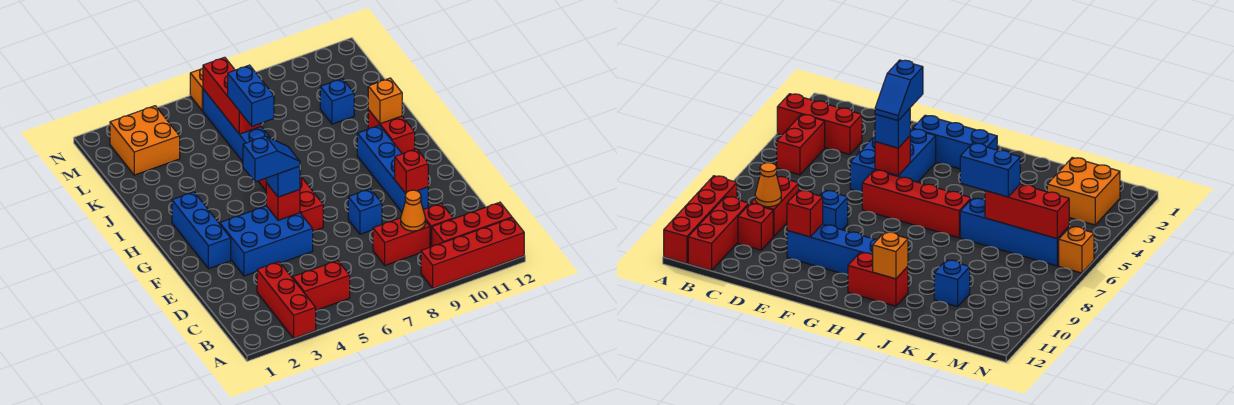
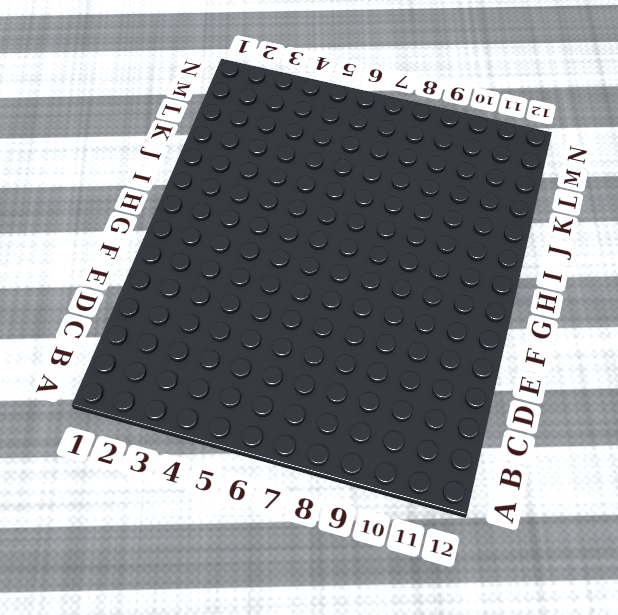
none -> red 1x3 brick [257,262,316,338]
none -> red 1x4 brick [421,218,524,288]
none -> red 1x2 brick [293,261,350,310]

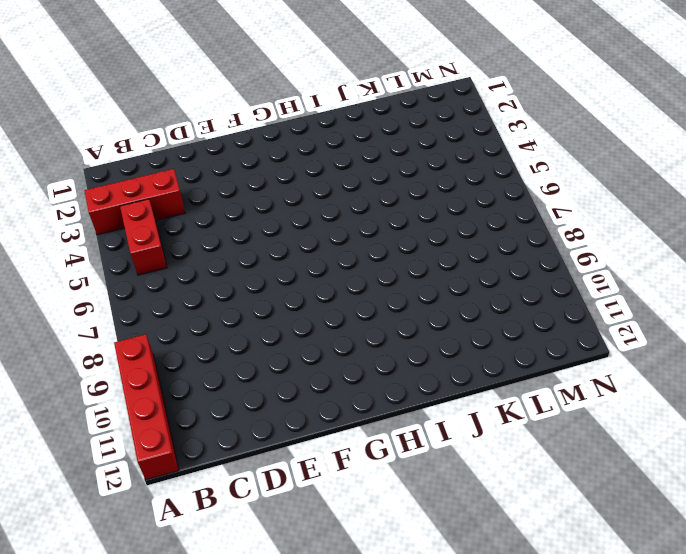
none -> red 1x3 brick [432,202,512,246]
none -> red 1x2 brick [373,218,430,265]
none -> red 1x1 brick [423,203,453,247]

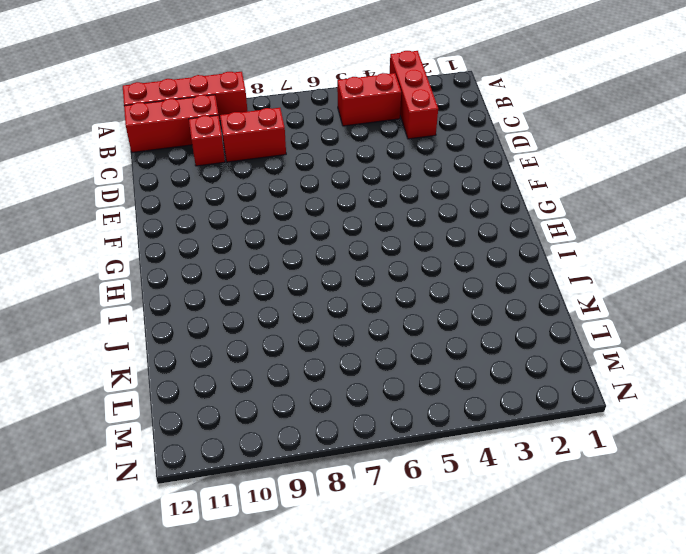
none -> blue 2x3 brick [220,206,313,276]
none -> blue 1x1 brick [348,189,382,234]
none -> blue 1x4 brick [357,125,428,212]

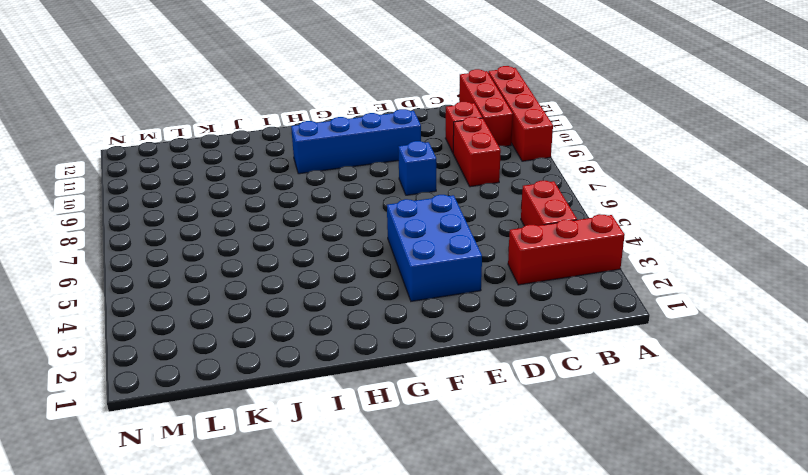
none -> blue 1x3 brick [172,192,231,269]
none -> red 1x4 brick [258,176,323,231]
none -> red 1x2 brick [368,110,415,154]

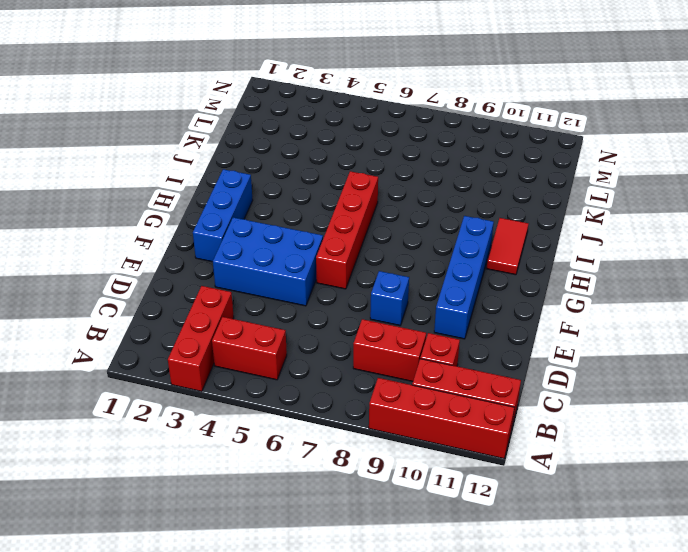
red 1x2 tile [486,218,528,275] -> red 1x2 brick [368,110,415,154]
none -> blue 1x4 brick [203,89,270,162]
none -> blue 1x1 brick [320,79,354,124]
none -> orange 2x2 brick [110,106,180,175]

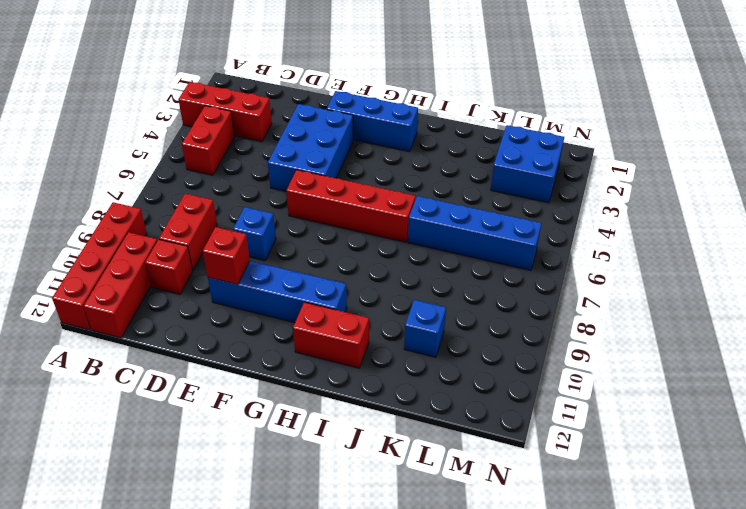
blue 2x2 brick [491,125,564,203] -> orange 2x2 brick [110,106,180,175]
none -> orange 1x1 brick [190,68,203,111]
none -> orange 1x1 cone [401,190,426,231]
none -> red 1x1 brick [266,183,300,220]

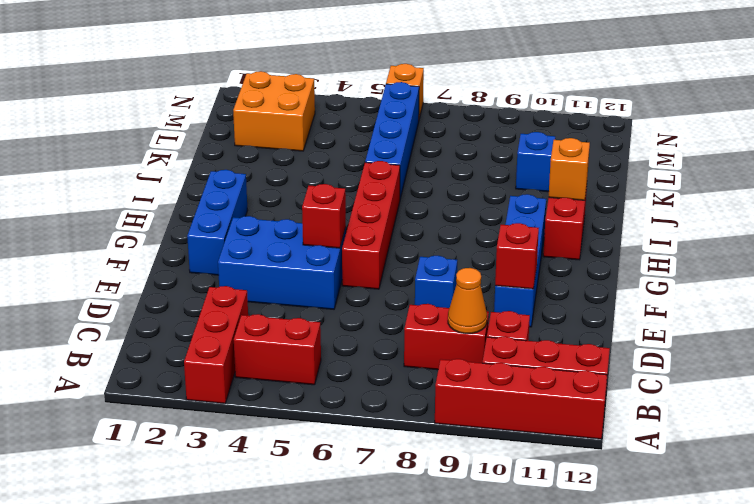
none -> red 1x3 brick [203,57,261,134]
none -> blue 1x1 brick [266,166,300,197]
none -> blue 1x2 brick [228,65,274,126]

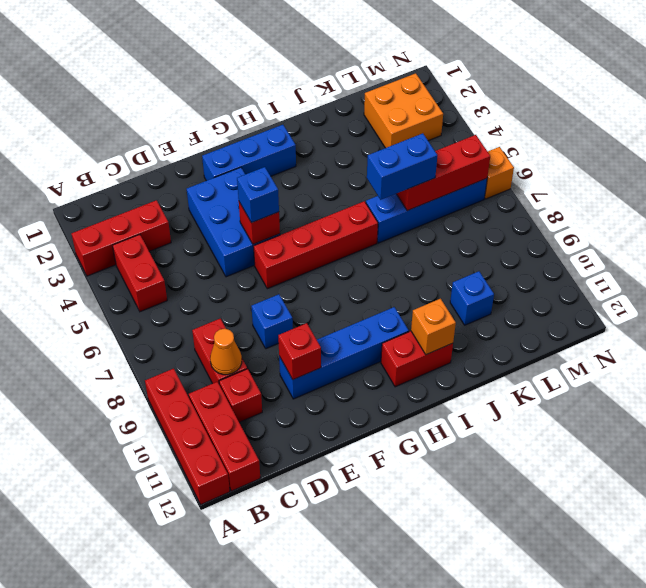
none -> blue 1x2 slope [243,136,300,182]

